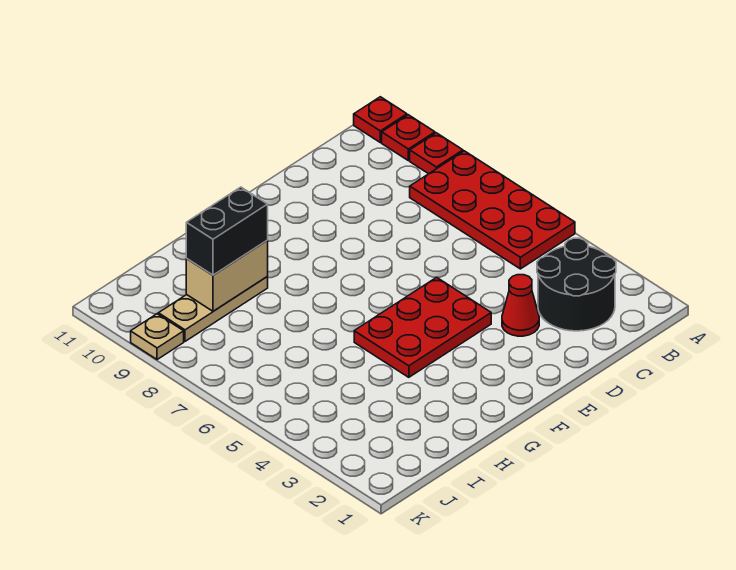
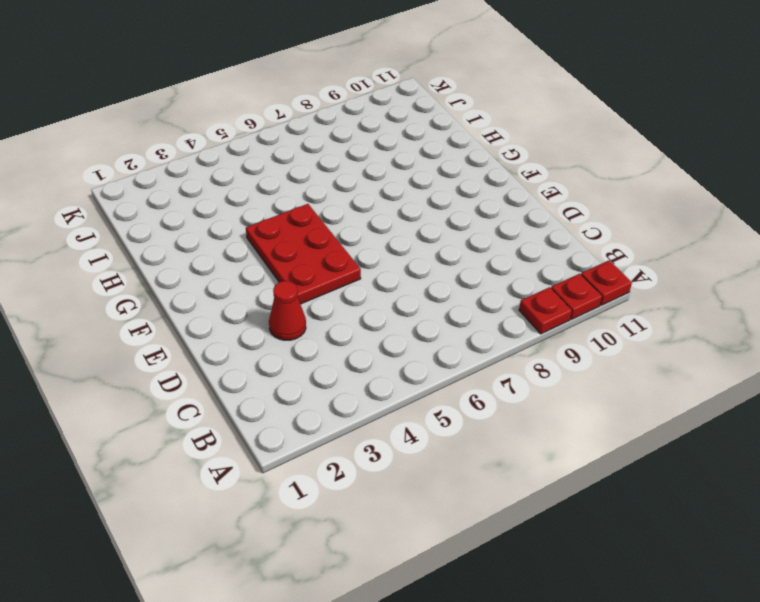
none -> red 2x4 plate [410,151,575,269]
none -> black 2x2 round brick [537,238,616,331]

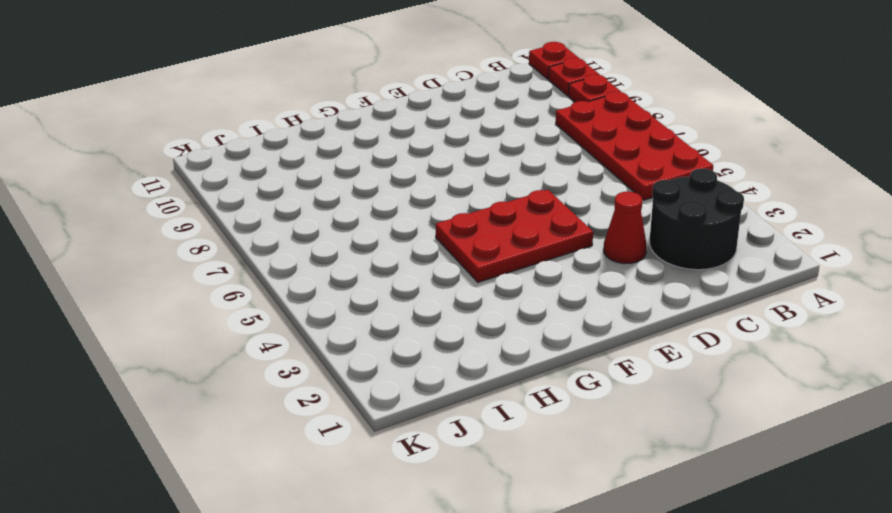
none -> tan 1x3 plate [158,277,268,341]
none -> tan 1x1 plate [131,314,184,360]

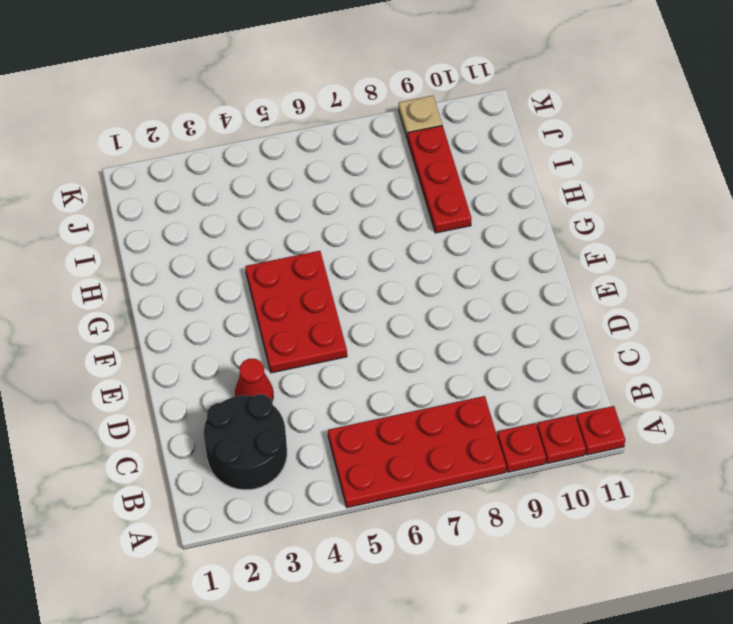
red 1x3 plate [408,126,471,233] -> tan 1x3 plate [158,277,268,341]
none -> tan 1x2 brick [186,241,268,311]
none -> black 1x2 brick [186,187,268,275]

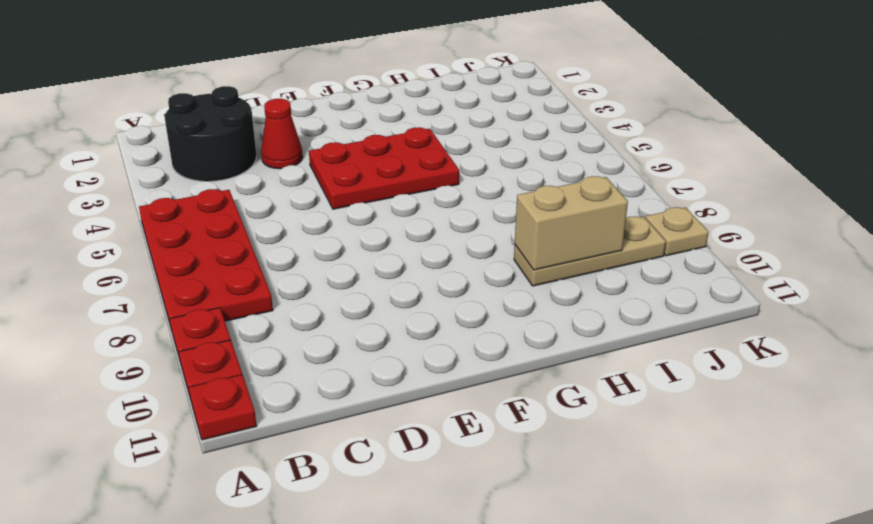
none -> black 1x2 brick [186,187,268,275]

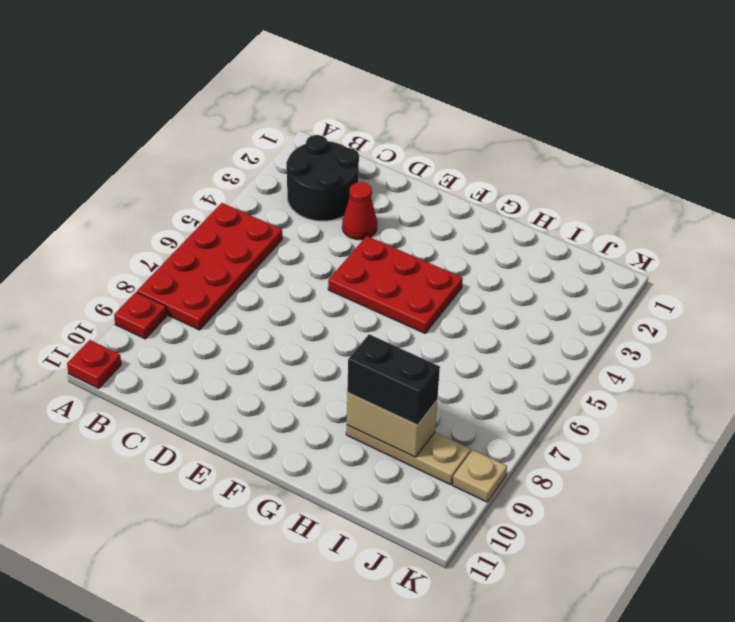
none -> red 1x1 plate [382,115,435,161]

